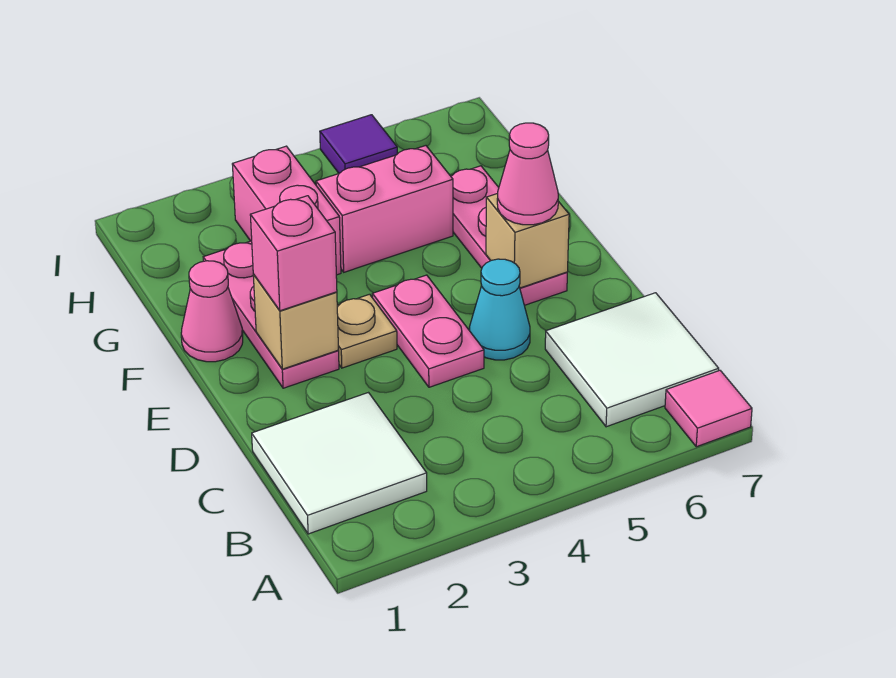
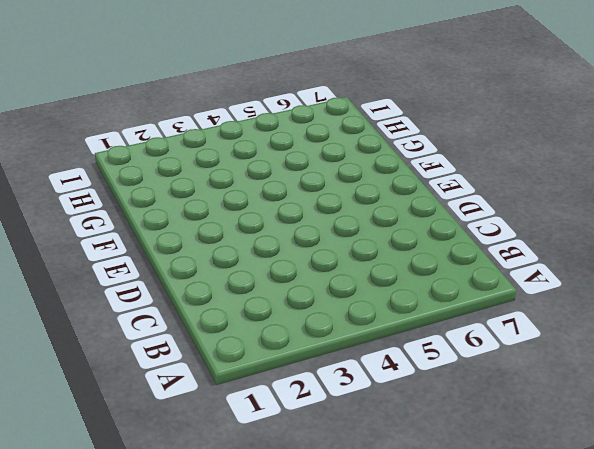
none -> pink 1x1 tile [665,370,752,447]
none -> white 2x2 tile [252,393,427,534]
none -> white 2x2 tile [545,293,719,427]

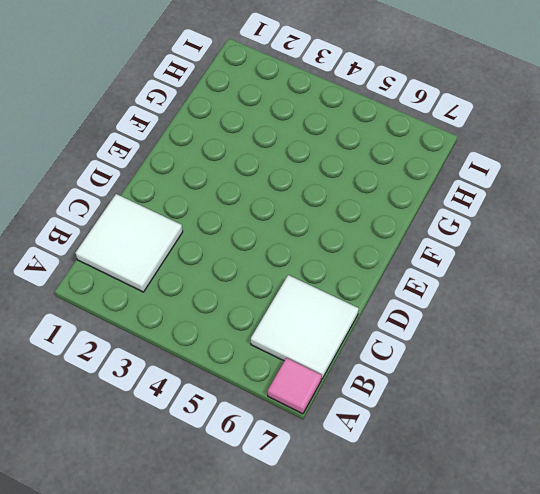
none -> pink 1x2 plate [372,275,484,387]
none -> cyan 1x1 cone [469,259,530,360]
none -> pink 1x3 plate [203,241,339,388]

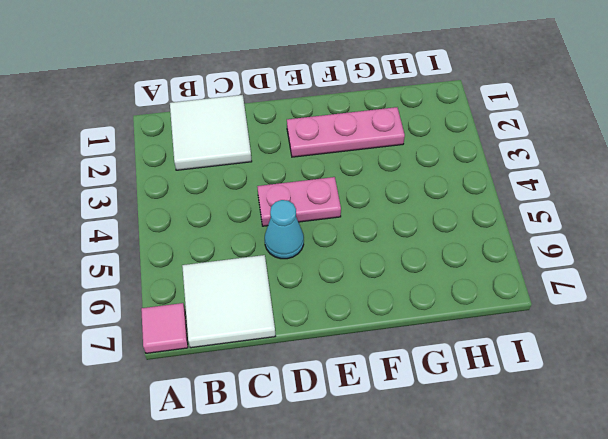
none -> tan 1x1 plate [337,294,397,368]
none -> pink 1x3 plate [451,166,567,305]
none -> pink 1x1 cone [181,261,243,362]

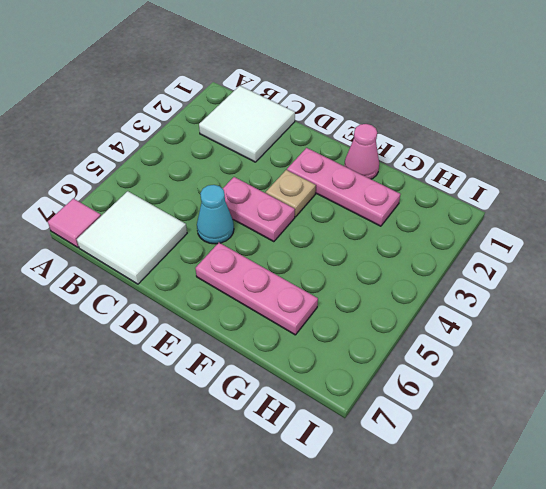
none -> pink 1x2 brick [232,146,341,275]
none -> pink 1x2 brick [316,146,453,272]
none -> purple 1x1 tile [320,115,397,173]

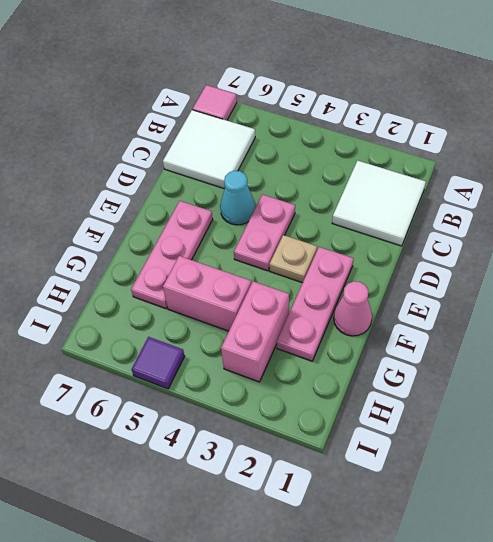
none -> tan 1x1 brick [253,275,339,369]
none -> tan 1x1 brick [486,193,569,288]
none -> pink 1x1 brick [250,196,337,311]

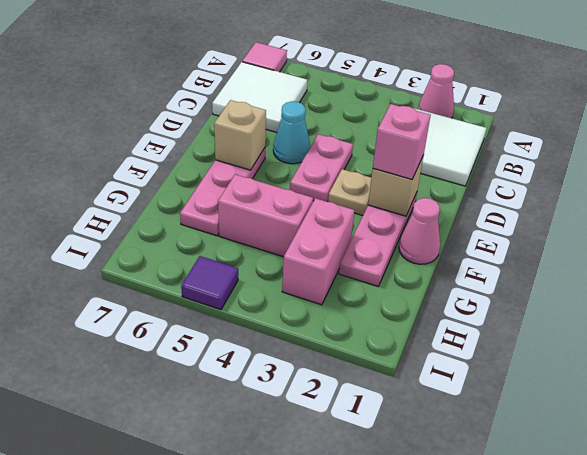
pink 1x1 cone [418,64,454,118] -> pink 1x1 cone moved to [497,123,558,225]

